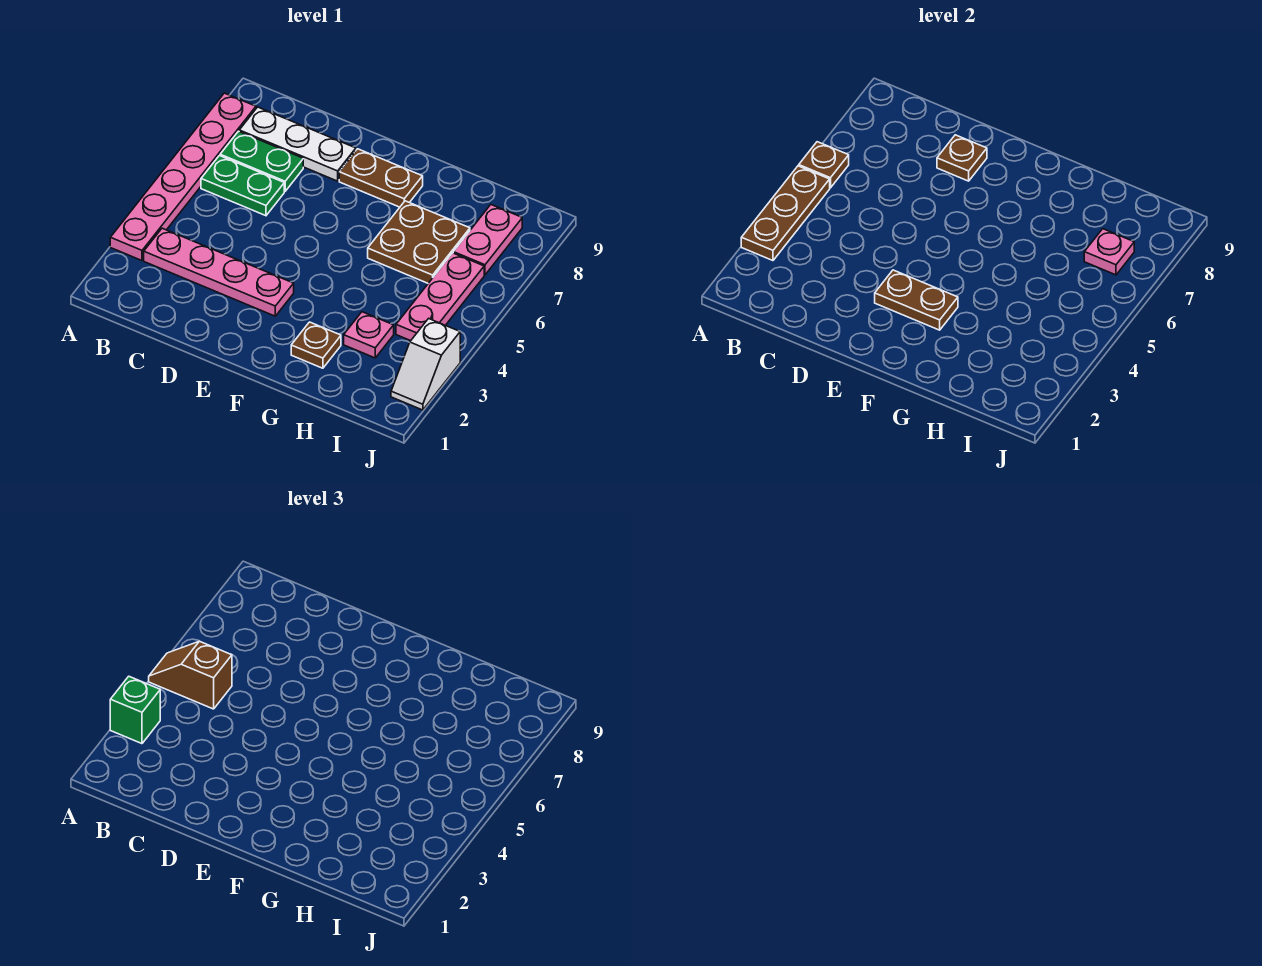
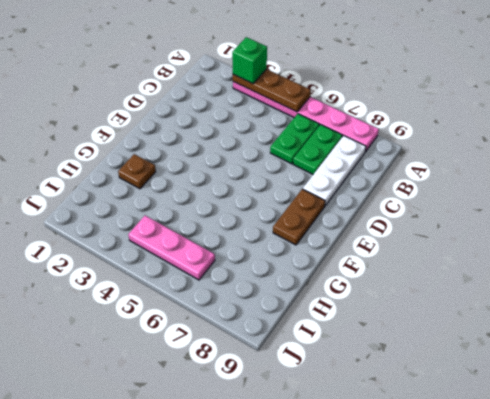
none -> pink 1x4 plate [144,228,294,316]
none -> brown 2x2 plate [368,201,470,283]
none -> pink 1x1 plate [344,312,394,358]

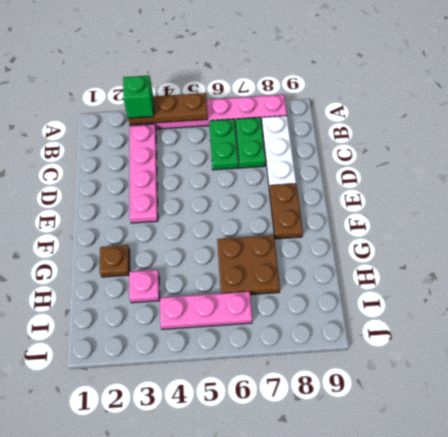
none -> pink 1x2 plate [453,205,522,275]
none -> white 1x2 slope [391,319,460,410]
none -> brown 1x1 plate [799,142,849,188]

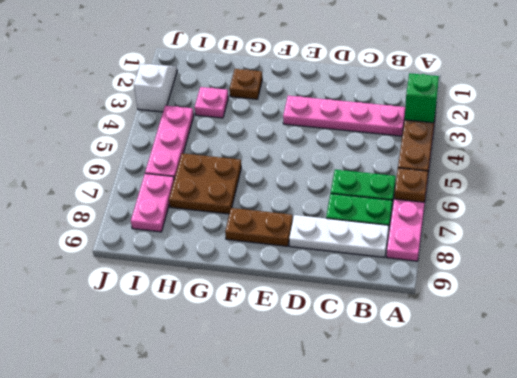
none -> brown 1x1 plate [937,135,987,181]
none -> brown 1x2 plate [875,270,958,330]
none -> pink 1x1 plate [1084,229,1134,275]

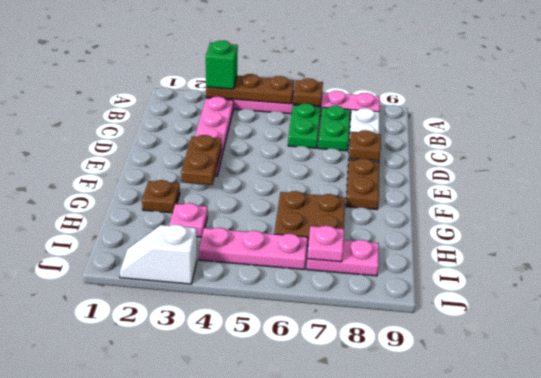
none -> brown 1x2 slope [149,641,232,709]

